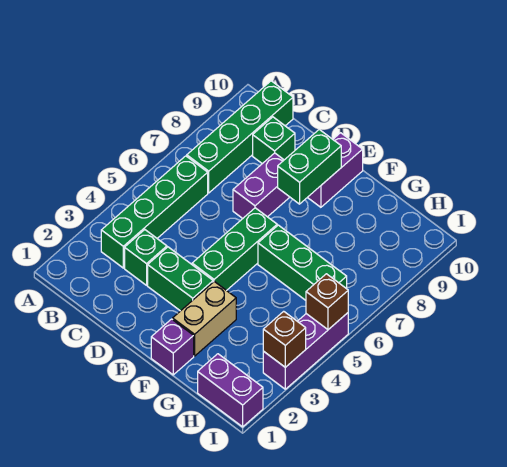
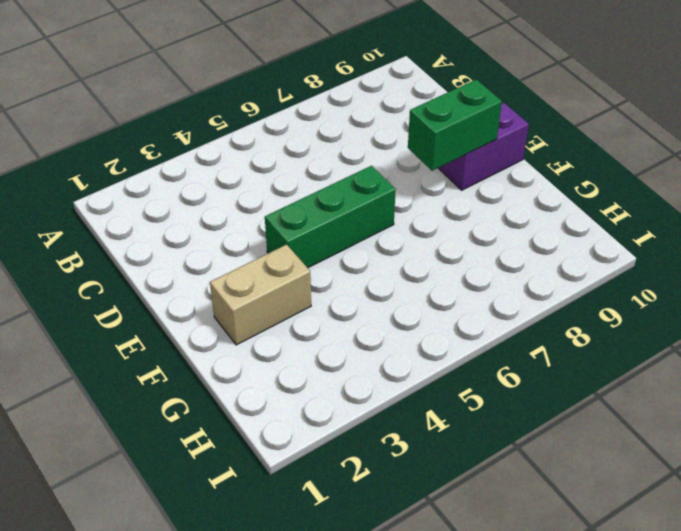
none -> green 1x4 brick [101,156,208,268]
none -> green 1x4 brick [187,81,293,193]
none -> green 1x1 brick [125,230,167,285]

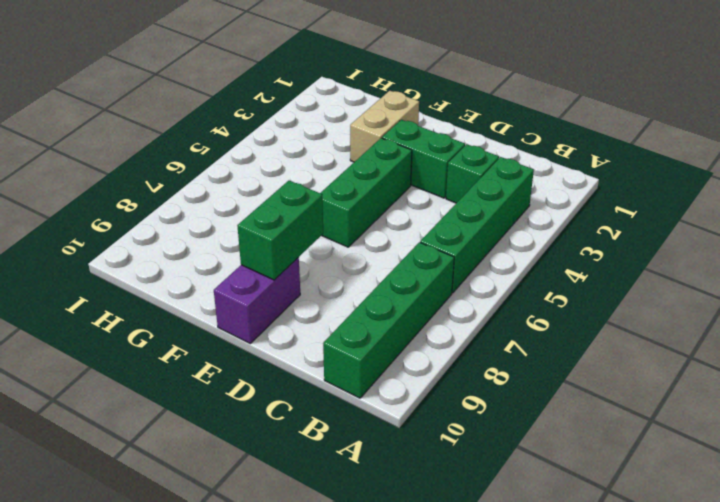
none -> green 1x1 brick [253,117,295,164]
none -> purple 1x2 brick [233,153,290,218]
none -> purple 1x1 brick [151,319,194,375]

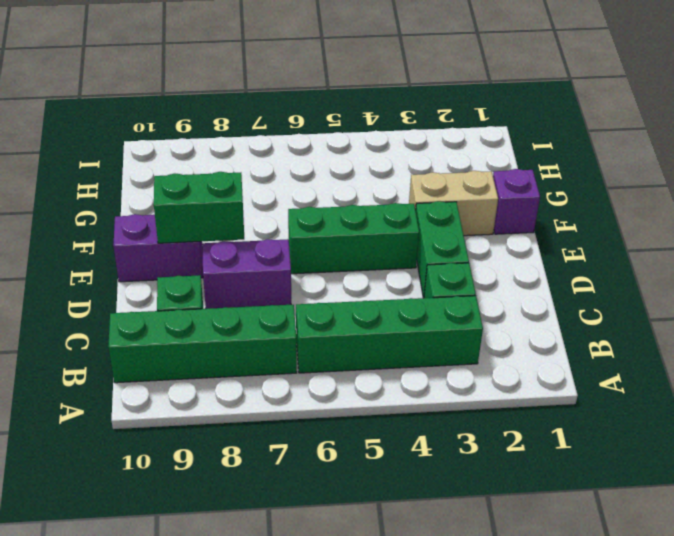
none -> green 1x3 brick [258,225,347,300]
none -> purple 1x2 brick [198,354,263,427]
none -> purple 1x3 brick [263,313,348,389]

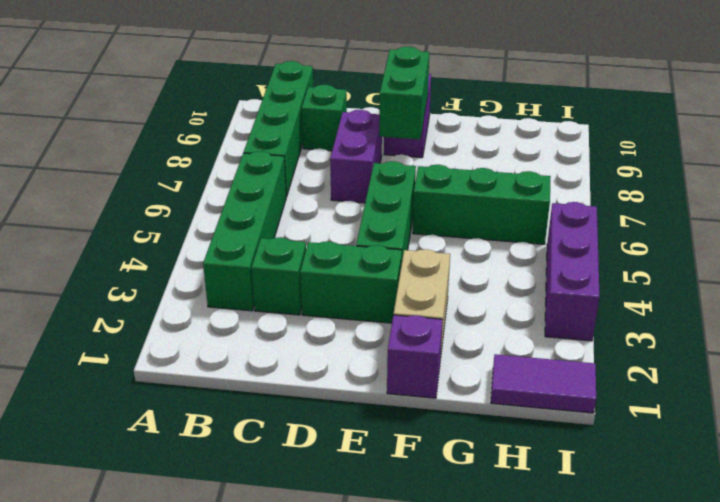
purple 1x2 tile [491,354,596,413] -> purple 1x2 brick [198,354,263,427]
none -> brown 1x1 brick [263,311,306,367]
none -> brown 1x1 brick [306,274,348,330]

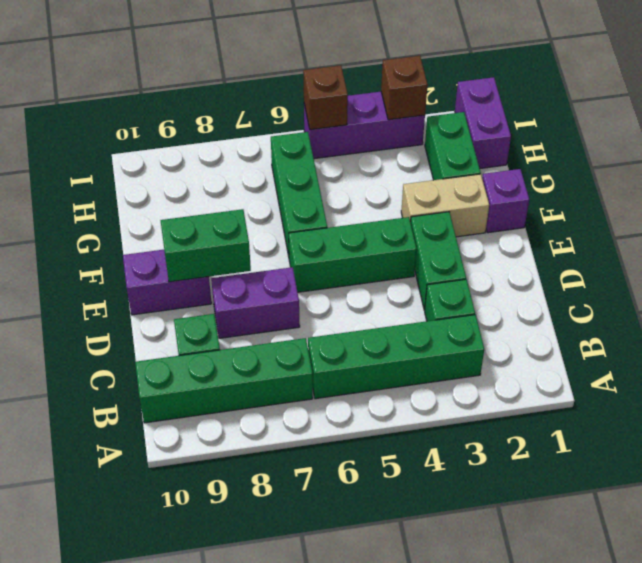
green 1x2 brick [425,112,481,180] -> none

